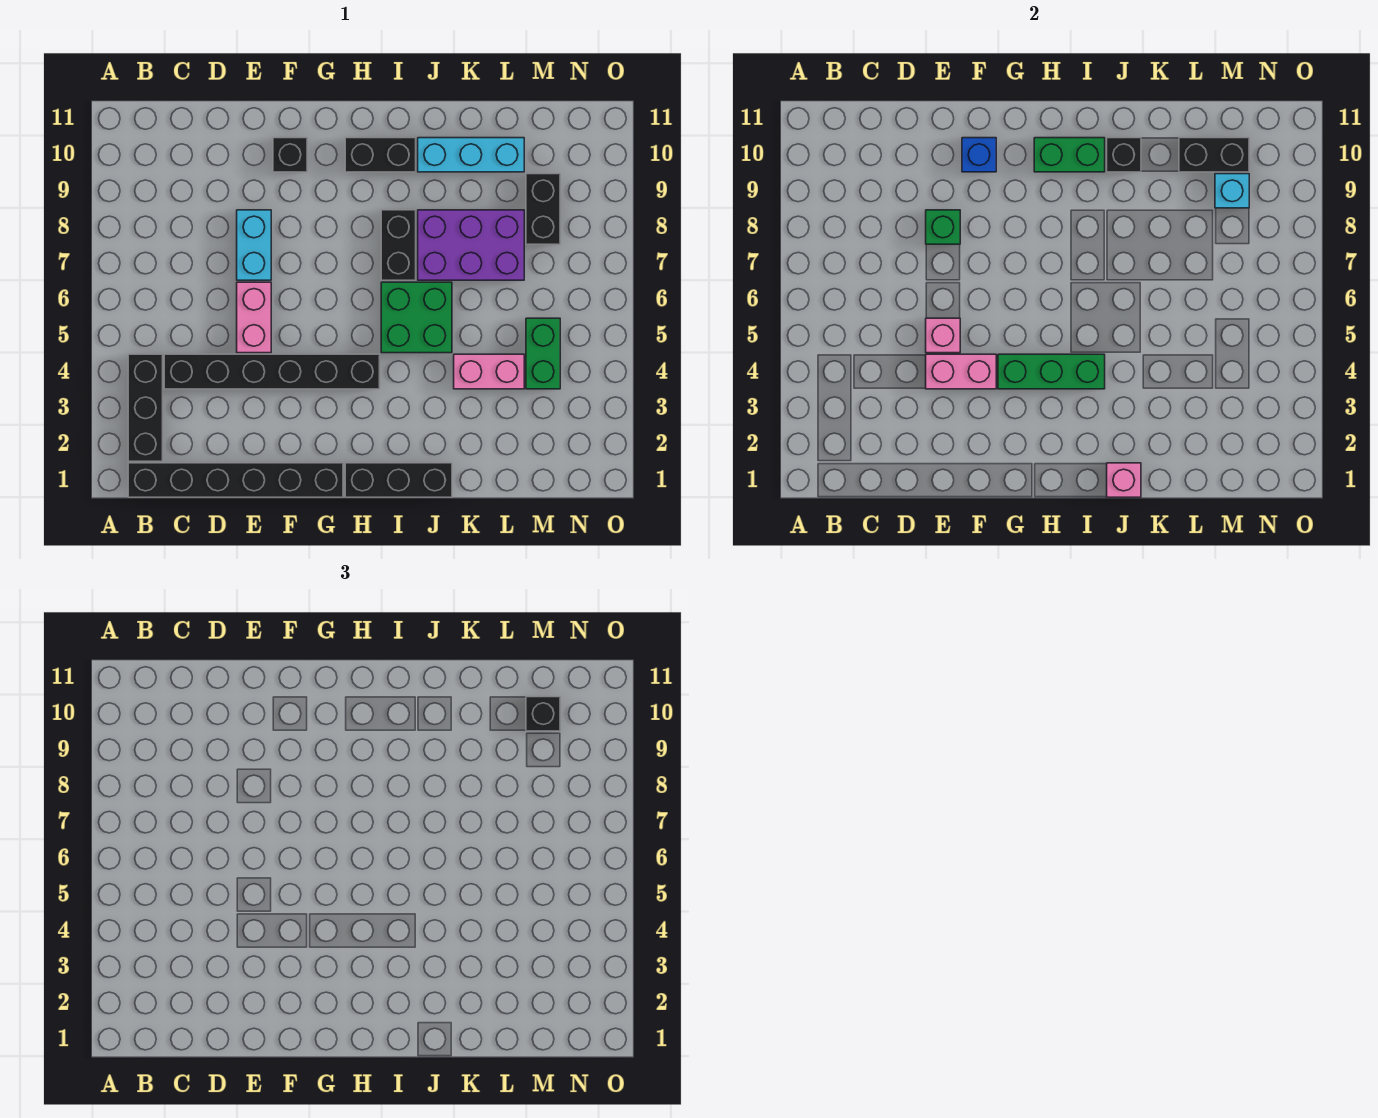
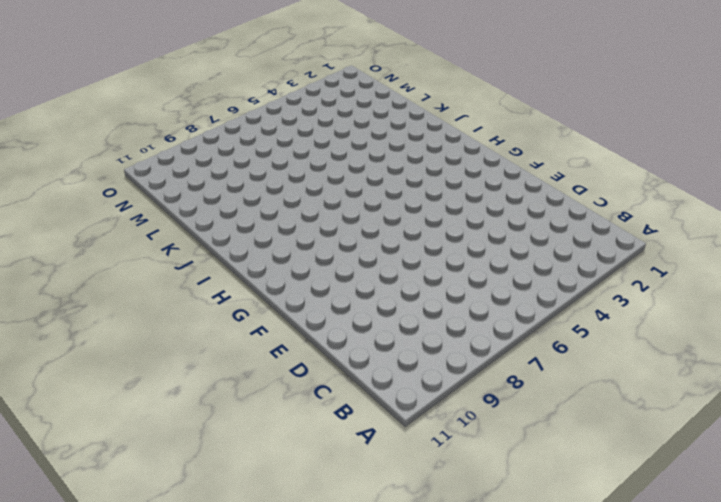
none -> black 1x6 brick [128,463,343,497]
none -> black 1x3 brick [128,354,163,461]
none -> black 1x6 brick [164,354,380,389]

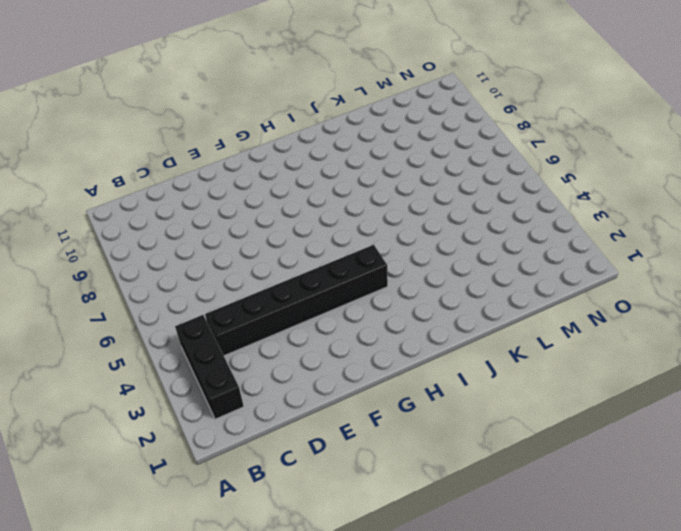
none -> black 1x6 brick [128,463,343,497]
none -> pink 1x2 brick [237,282,271,353]
none -> cyan 1x2 brick [237,210,271,280]

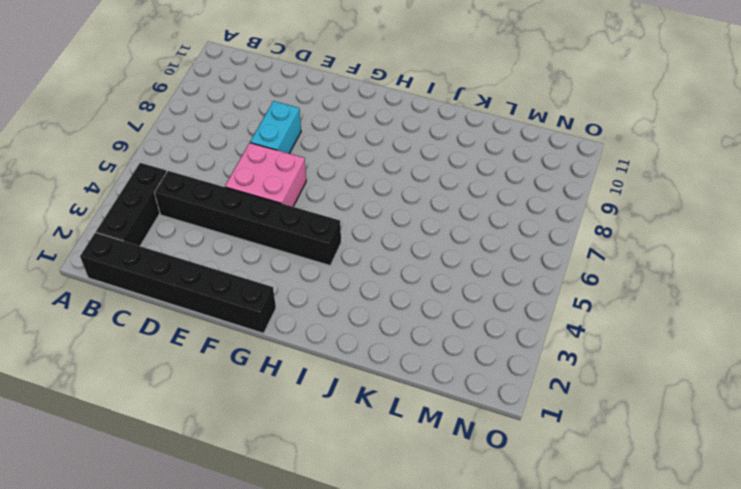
pink 2x2 brick [225,143,306,207] -> pink 1x2 brick [237,282,271,353]
none -> black 1x1 brick [273,138,307,172]
none -> black 1x3 brick [345,463,452,497]
none -> black 1x2 brick [345,138,416,172]

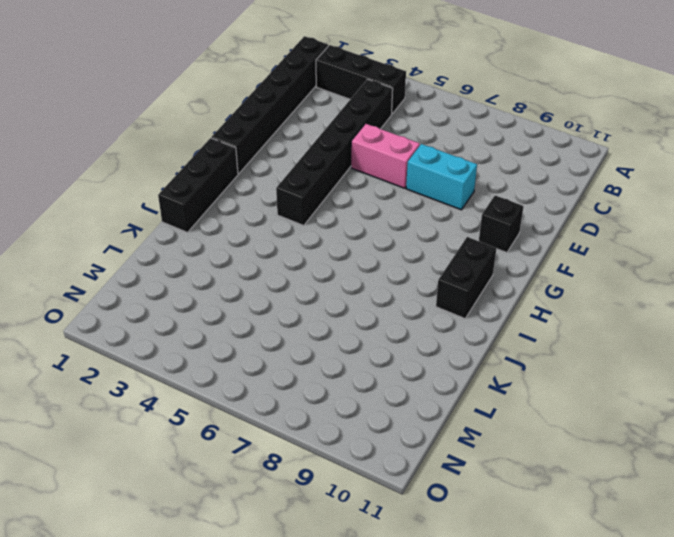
none -> green 2x2 brick [381,282,452,353]
none -> black 1x2 brick [381,210,416,280]
none -> purple 2x3 brick [418,210,524,280]

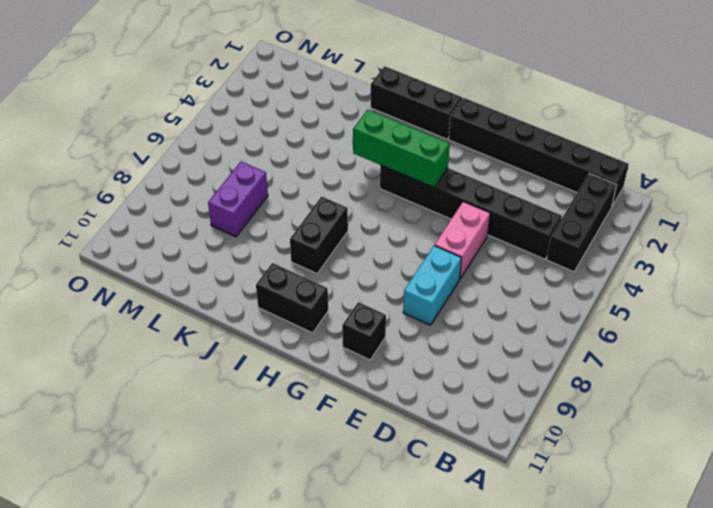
purple 1x2 brick [208,161,268,237] -> purple 2x3 brick [418,210,524,280]
none -> green 2x2 brick [381,282,452,353]
none -> cyan 1x3 brick [418,138,524,172]
none -> pink 1x2 brick [454,354,524,389]

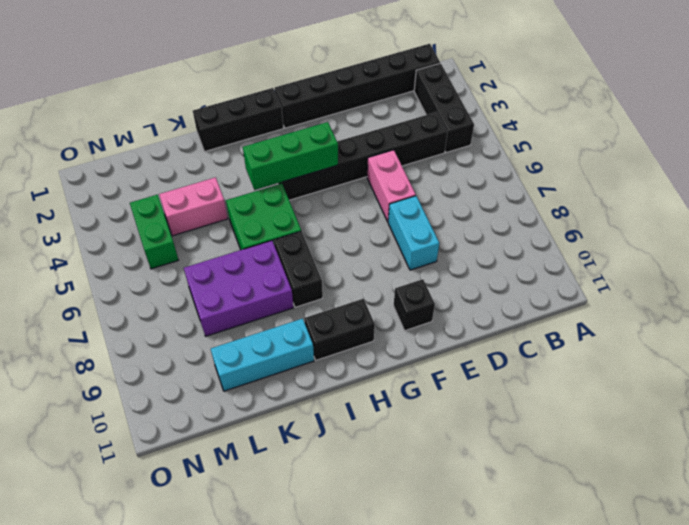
none -> black 1x2 brick [526,174,560,244]
none -> pink 1x2 brick [926,354,996,389]
none -> pink 1x1 brick [926,318,960,353]

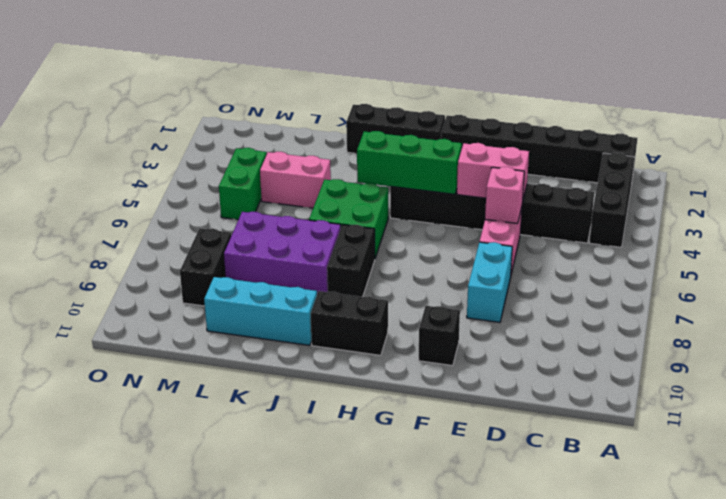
none -> green 1x1 brick [926,210,960,244]
none -> blue 1x1 brick [962,138,996,172]
none -> green 1x2 brick [1034,138,1105,172]

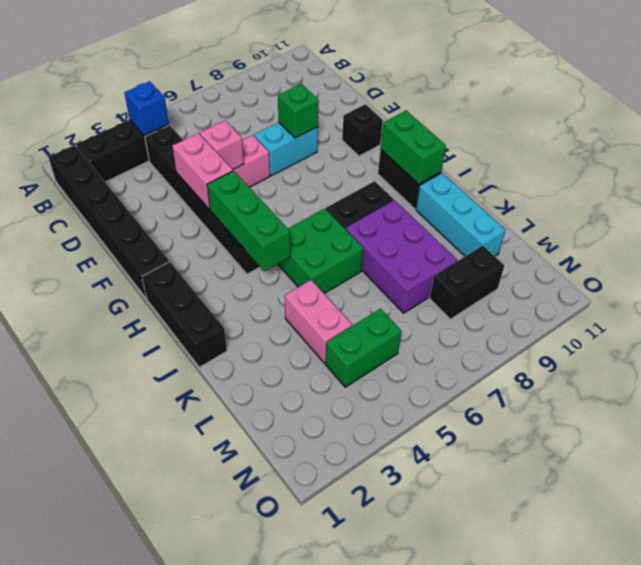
blue 1x1 brick [124,81,169,136] -> blue 1x1 brick moved to [962,138,996,172]
none -> pink 1x1 brick [1107,463,1141,497]
none -> black 1x1 brick [1107,138,1141,172]
none -> black 1x2 brick [1179,138,1249,172]

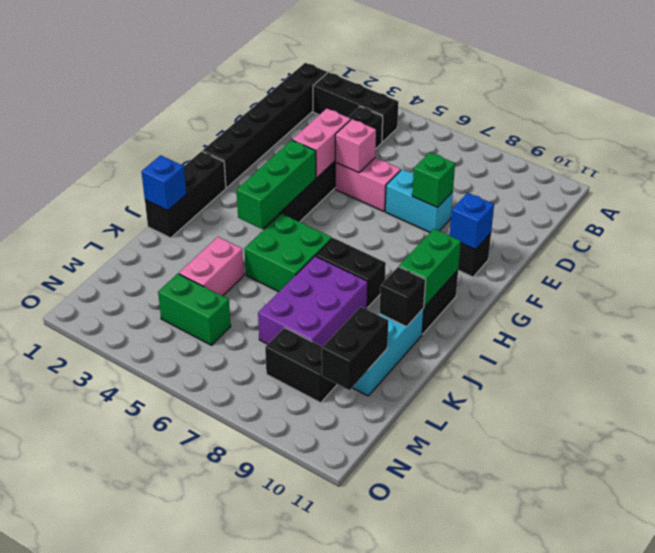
blue 1x1 brick [141,155,186,210] -> pink 1x1 brick [1107,463,1141,497]
none -> cyan 1x1 brick [1215,174,1249,208]
none -> black 1x1 brick [526,697,560,731]

